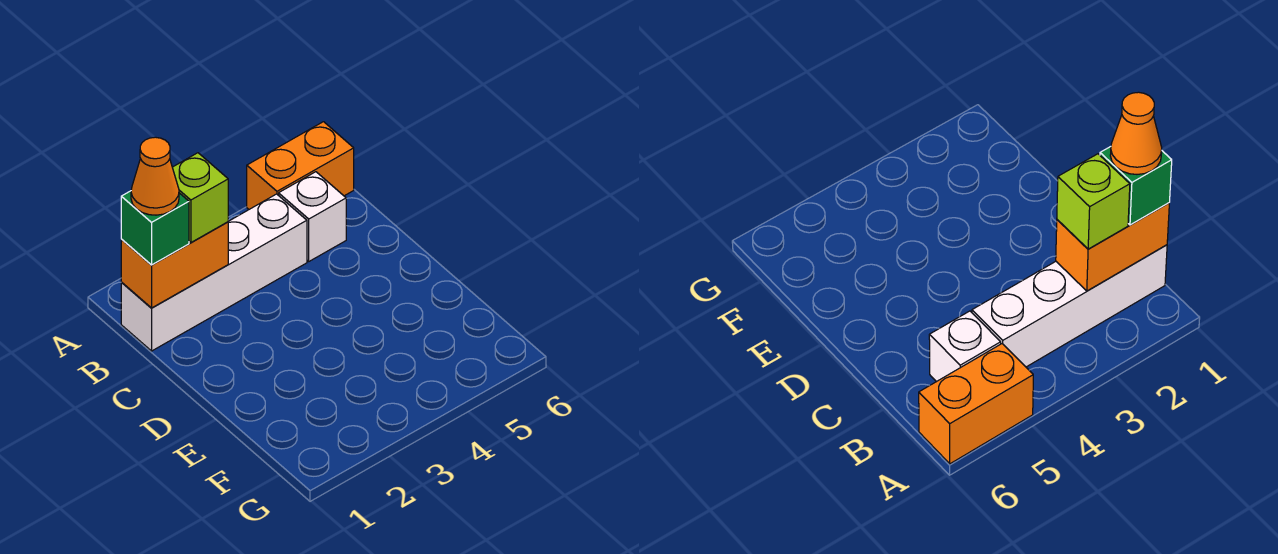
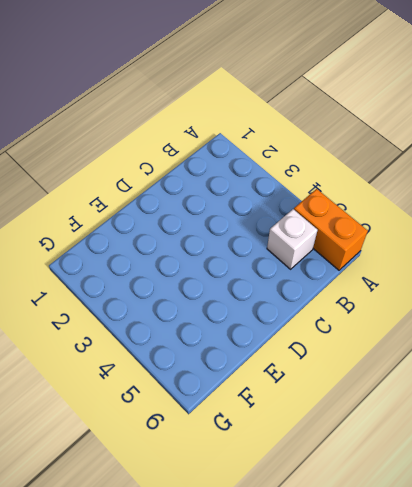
none -> white 1x4 brick [121,194,307,351]
none -> orange 1x2 brick [121,222,228,308]

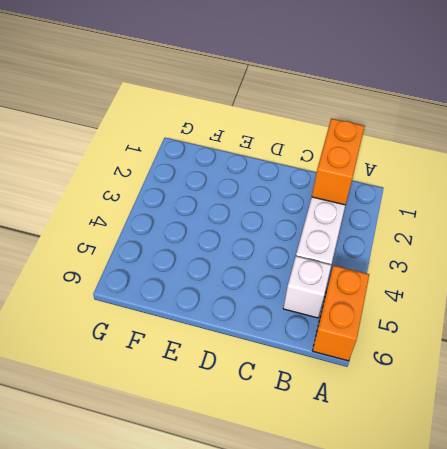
none -> green 1x1 brick [121,191,189,265]
none -> lime 1x1 brick [172,153,228,243]

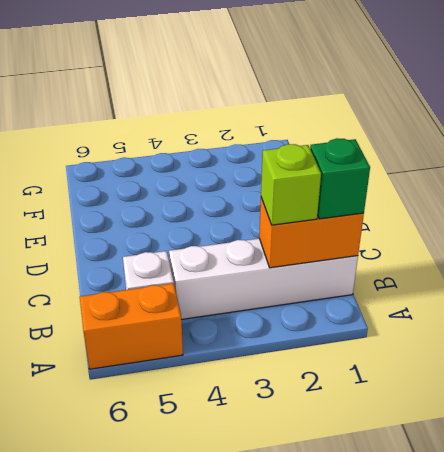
none -> orange 1x1 cone [131,137,179,215]

